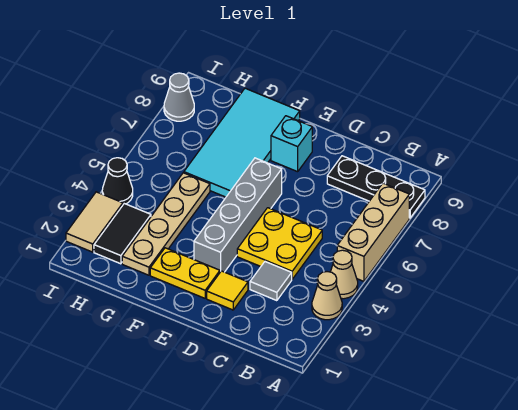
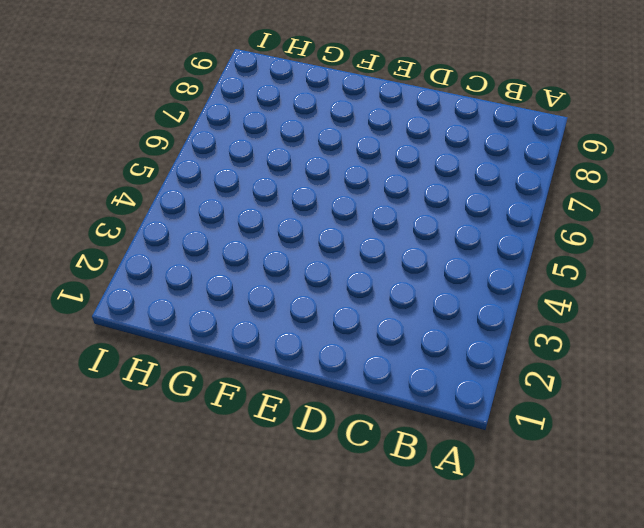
none -> tan 1x1 cone [312,272,342,320]
none -> tan 1x1 cone [331,250,358,299]
none -> tan 1x3 brick [337,183,409,281]

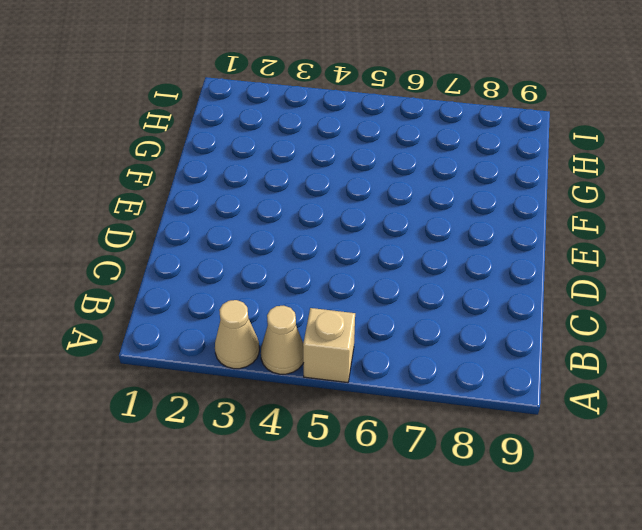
tan 1x1 brick [303,308,355,383] -> tan 1x3 brick [337,183,409,281]
none -> black 1x3 plate [327,156,425,218]
none -> grey 1x1 tile [250,262,292,301]
none -> yellow 2x2 plate [237,208,322,279]

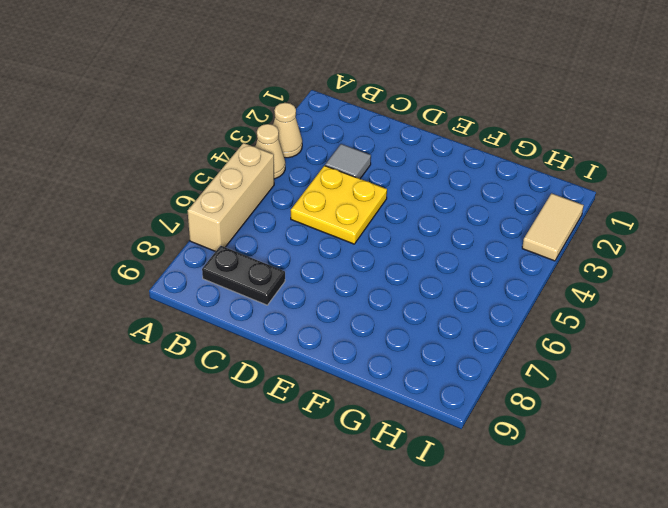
black 1x2 plate [202,246,285,305] -> black 1x3 plate [327,156,425,218]
none -> yellow 1x1 tile [207,271,248,310]
none -> yellow 1x2 plate [150,248,220,298]
none -> grey 1x4 brick [194,158,282,272]

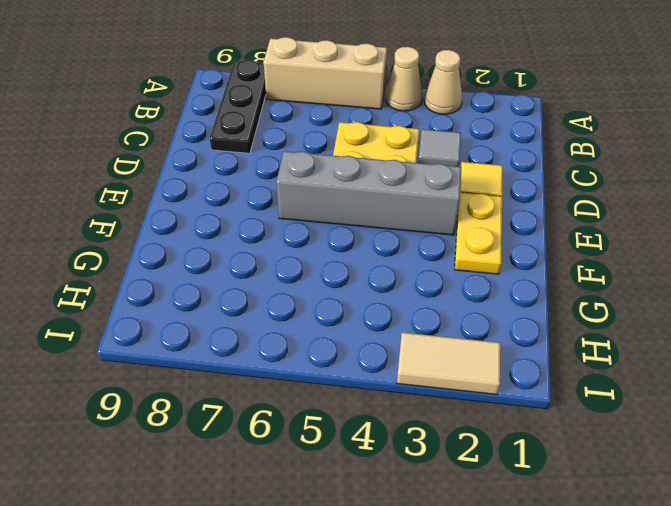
none -> cyan 1x1 brick [271,116,312,172]
none -> cyan 2x4 tile [184,88,300,197]
none -> tan 1x4 plate [122,173,210,275]

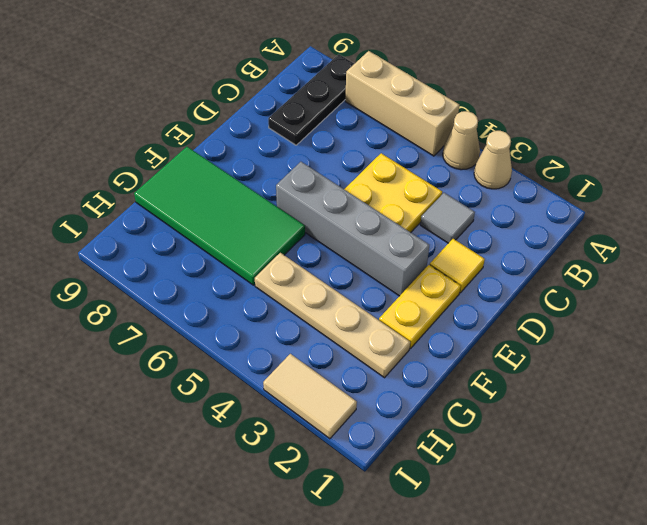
green 2x4 tile [134,147,305,285] -> cyan 2x4 tile [184,88,300,197]
none -> cyan 1x1 brick [271,116,312,172]
none -> black 1x2 tile [94,204,151,264]
none -> black 1x1 cone [102,158,133,204]

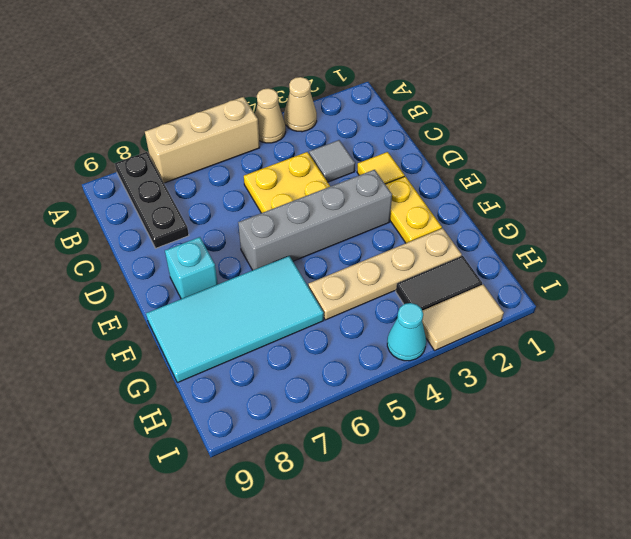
cyan 1x1 cone [387,303,426,361] -> black 1x1 cone [102,158,133,204]
none -> grey 1x1 cone [164,73,194,121]

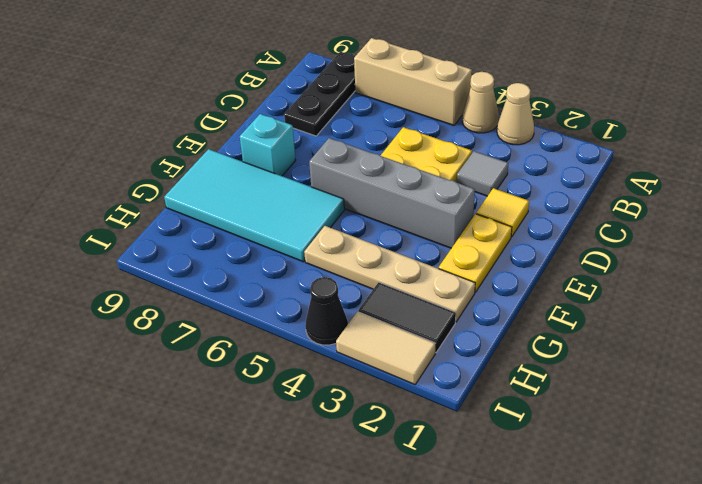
none -> grey 1x1 cone [164,73,194,121]

